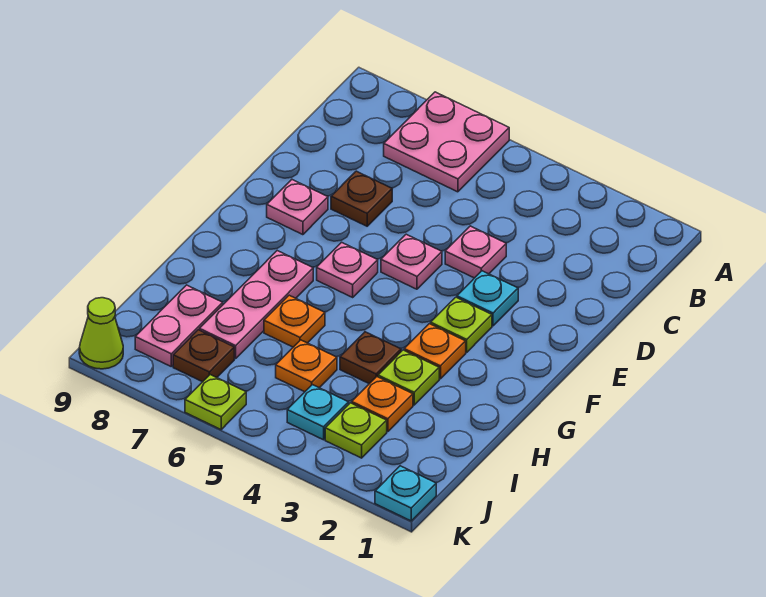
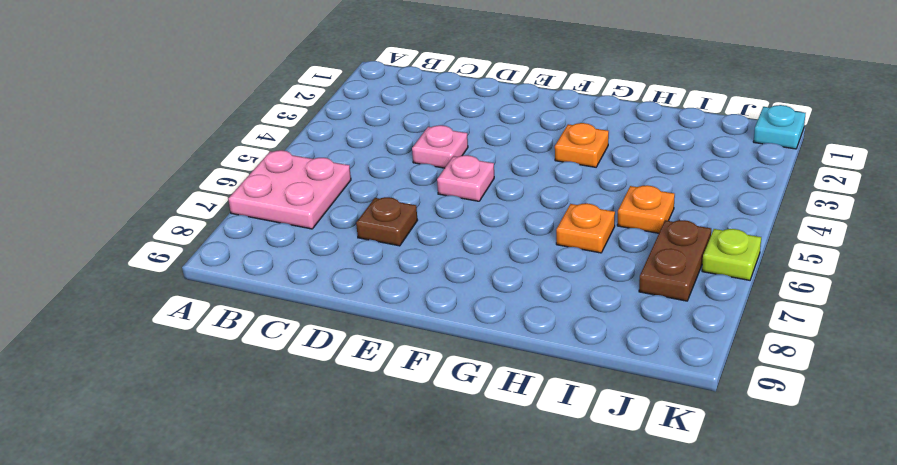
brown 1x2 plate [639,220,711,301] -> brown 1x1 plate [173,330,234,382]
none -> cyan 1x1 plate [457,271,518,326]
none -> pink 1x1 plate [267,180,328,235]
none -> lime 1x1 plate [431,297,492,352]

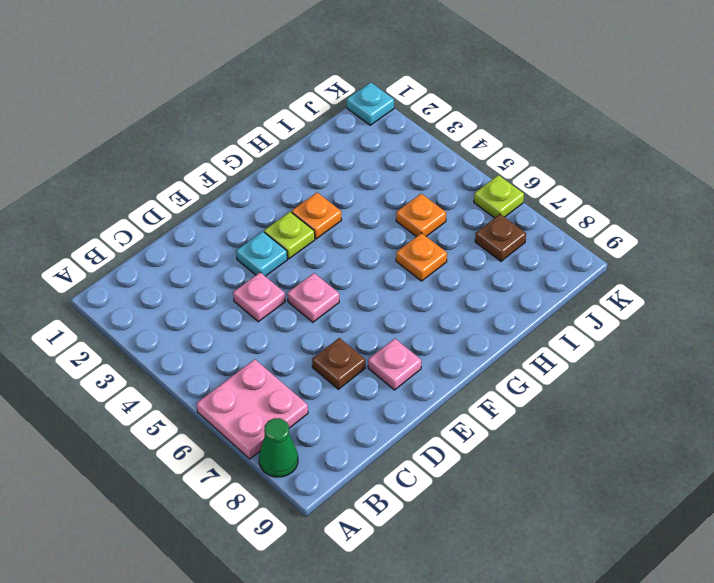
green 1x1 cone [259,418,298,477] -> none
none -> pink 1x1 plate [317,242,378,297]
none -> pink 1x3 plate [200,251,313,358]
none -> lime 1x1 plate [378,350,439,405]

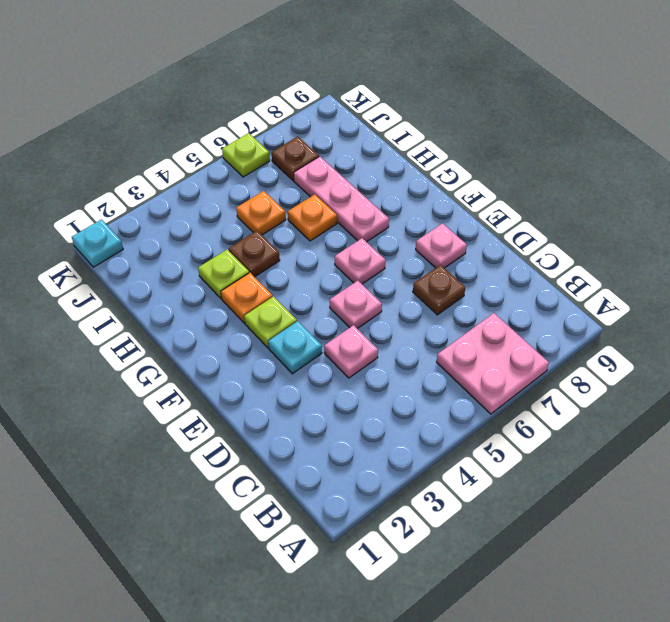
none -> orange 1x1 plate [352,377,413,432]
none -> pink 1x2 plate [135,285,223,366]
none -> lime 1x1 plate [325,403,387,458]

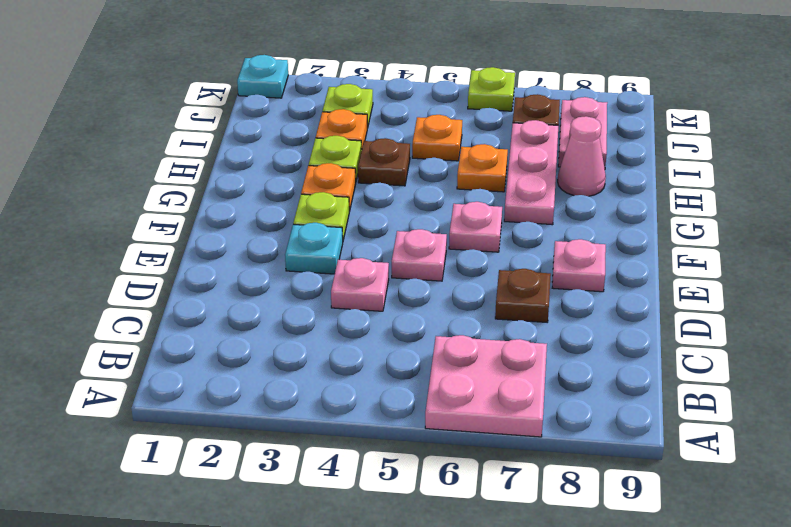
pink 1x1 cone [558,116,606,196] -> none
none -> cyan 1x1 plate [287,385,349,440]
none -> lime 1x1 cone [79,298,123,369]

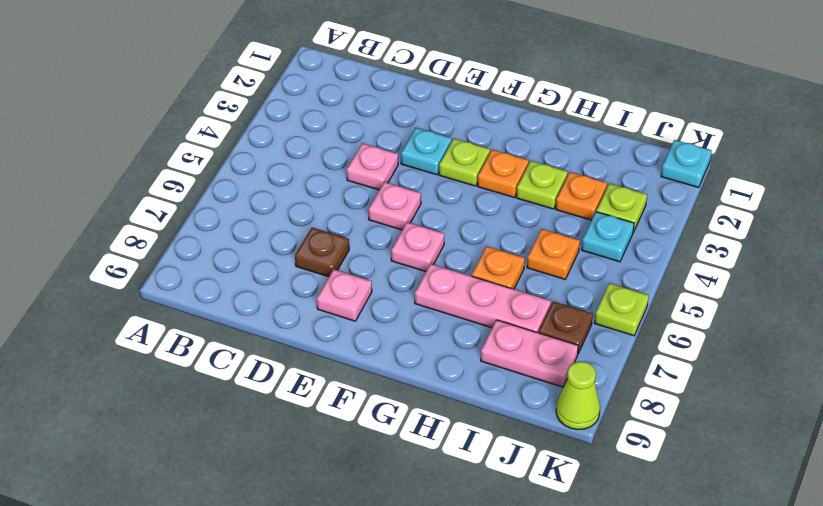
none -> pink 2x2 plate [384,92,509,192]
none -> brown 1x1 plate [340,332,401,384]

